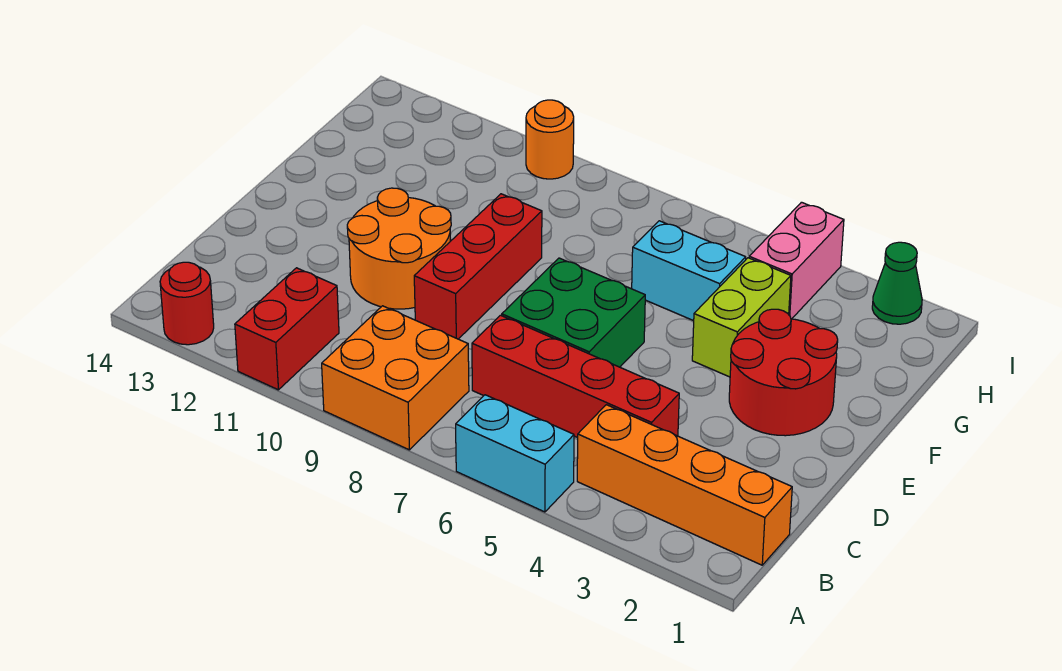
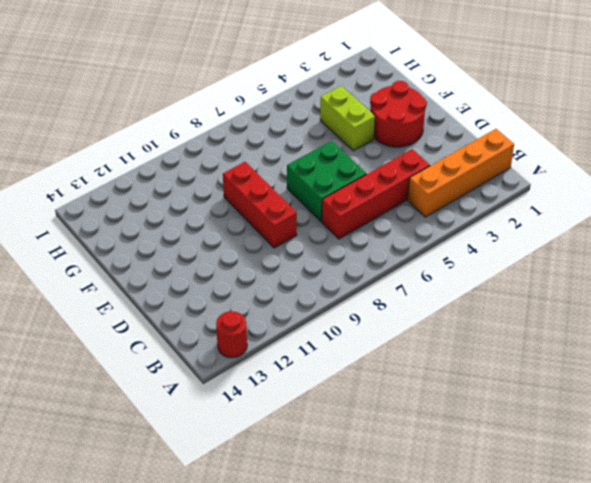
none -> cyan 1x2 brick [456,395,574,512]
none -> orange 2x2 brick [322,306,469,450]
none -> red 1x2 brick [235,268,339,390]

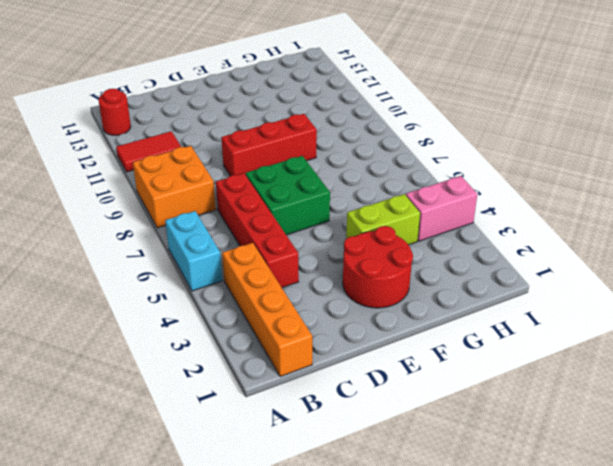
red 1x2 tile [116,131,181,172] -> red 1x2 brick [235,268,339,390]
none -> orange 2x2 round brick [347,188,451,309]
none -> cyan 1x2 brick [632,221,746,321]
none -> green 1x1 cone [872,242,922,324]

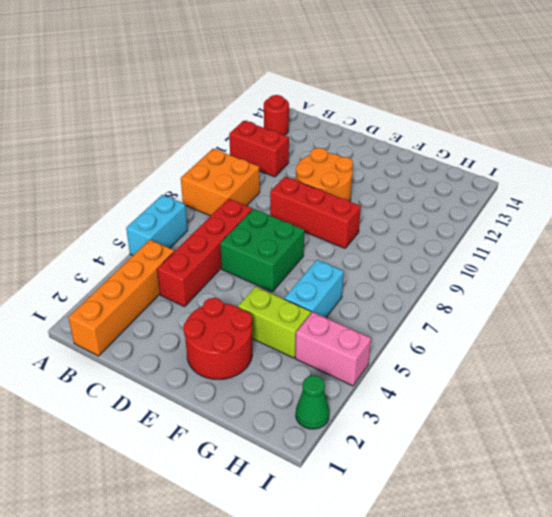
none -> orange 1x1 round brick [526,100,574,179]

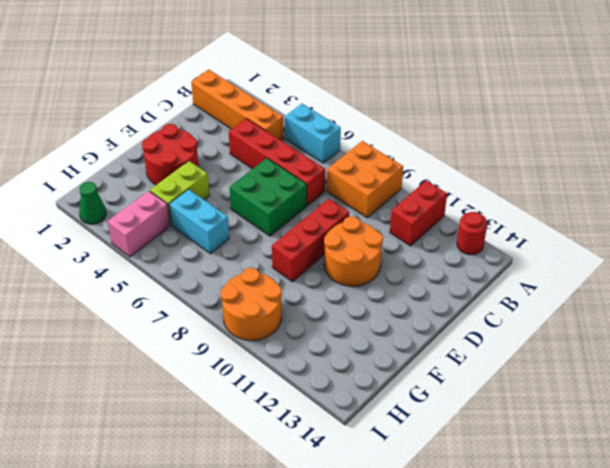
orange 2x2 round brick [221,268,282,341] -> orange 1x1 round brick [526,100,574,179]

